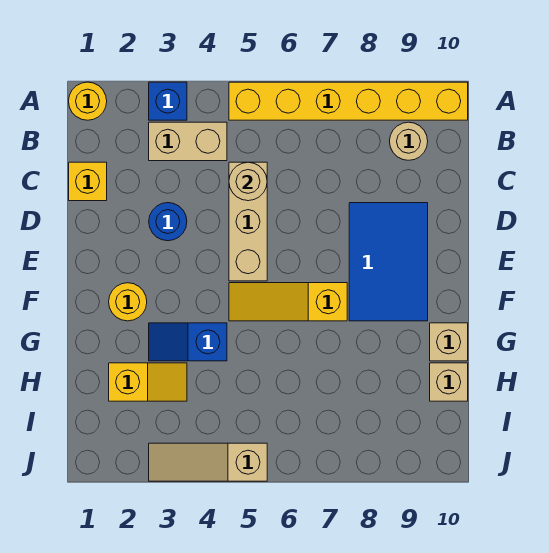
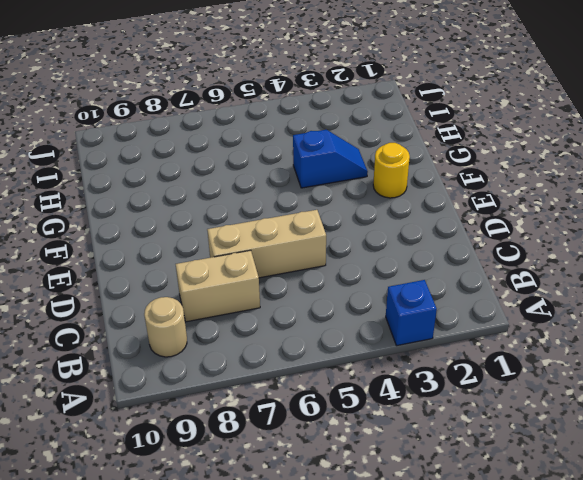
tan 1x2 brick [176,250,260,322] -> tan 1x2 brick moved to [149,122,227,161]
tan 1x3 brick [207,210,326,278] -> tan 1x3 brick turned to [229,162,267,281]
none -> yellow 1x1 round brick [69,82,107,120]
none -> yellow 1x6 brick [229,82,468,120]
none -> yellow 1x1 brick [69,162,107,201]

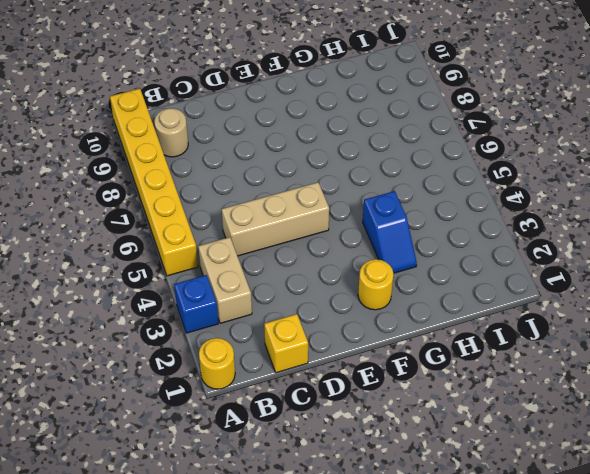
none -> blue 1x1 round brick [149,203,187,241]
none -> blue 2x3 tile [349,203,428,321]
none -> yellow 1x3 slope [229,283,347,321]

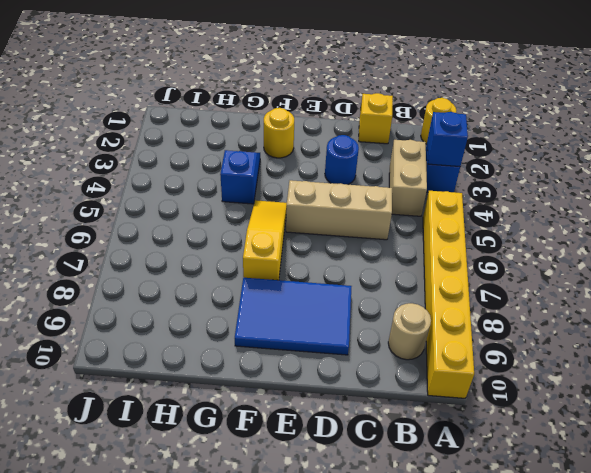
blue 1x1 brick [427,112,468,167] -> none
none -> tan 1x1 brick [430,323,468,361]
none -> yellow 1x2 slope [109,363,187,401]
none -> tan 1x1 brick [430,363,468,401]

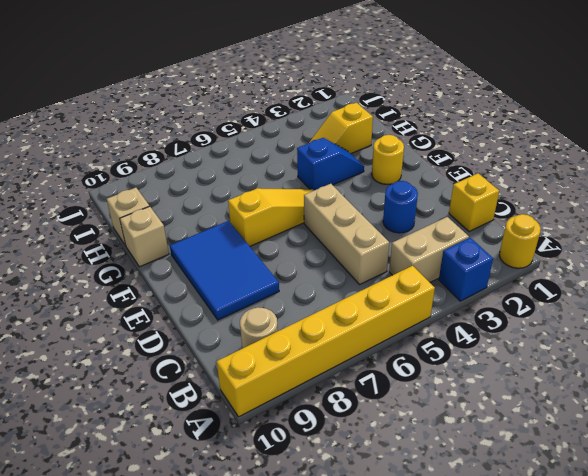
none -> tan 1x3 slope [149,443,267,481]
none -> tan 1x1 round brick [229,162,267,201]

